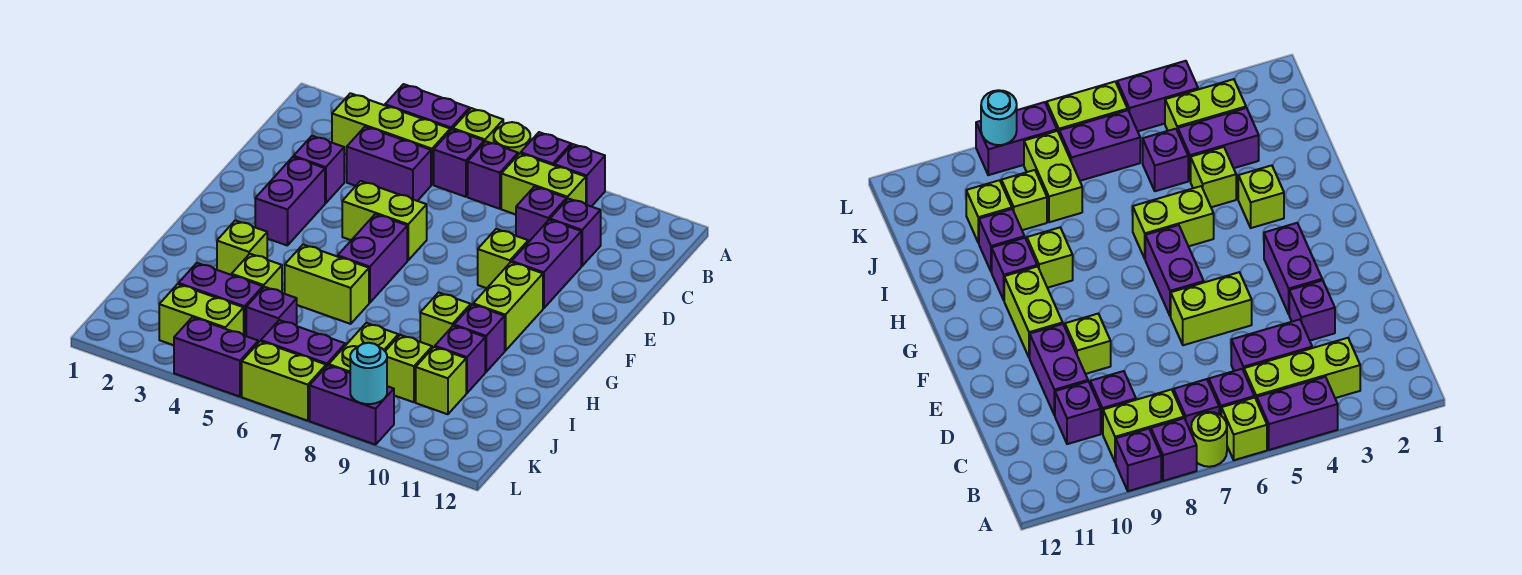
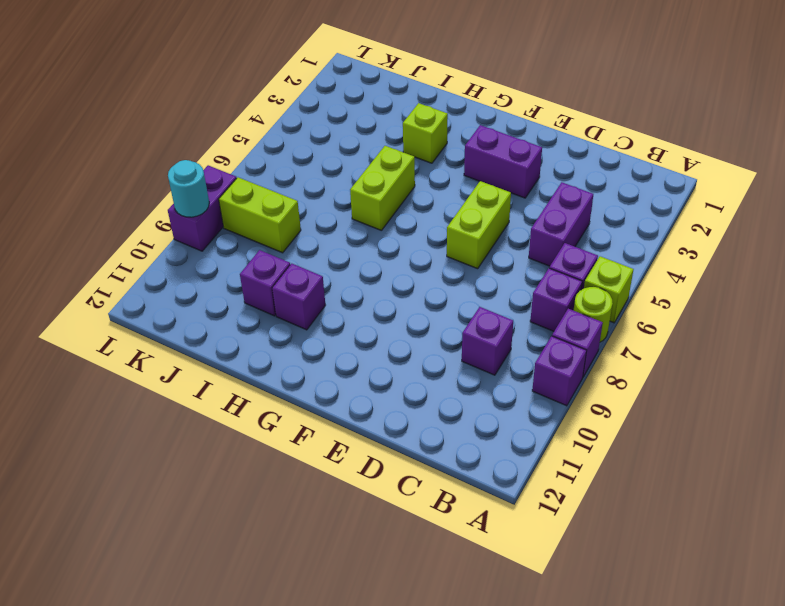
none -> purple 1x2 brick [385,84,470,131]
none -> lime 1x3 brick [332,93,450,185]
none -> lime 1x2 brick [501,153,586,214]
none -> purple 1x1 brick [550,199,601,266]

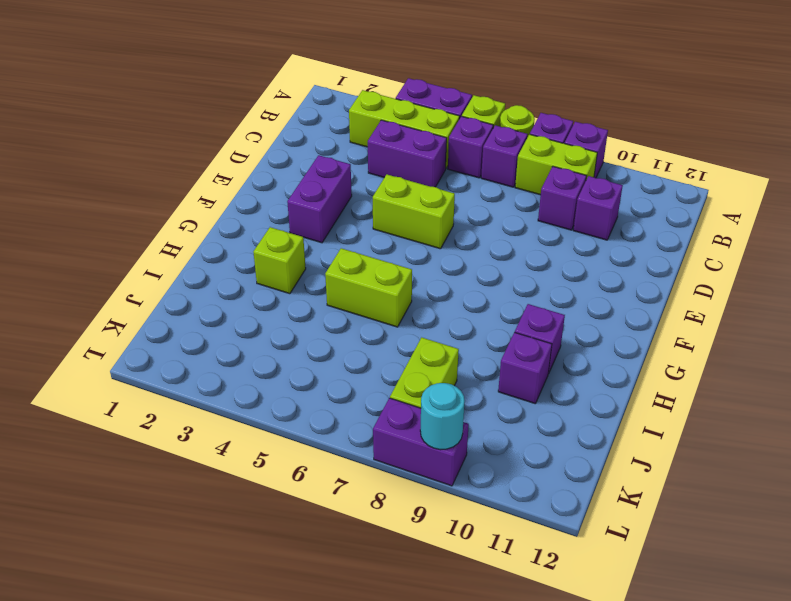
none -> purple 1x1 brick [294,136,344,203]
none -> purple 1x2 brick [512,220,581,308]
none -> lime 1x1 brick [478,229,528,288]
none -> purple 1x2 brick [338,214,407,303]

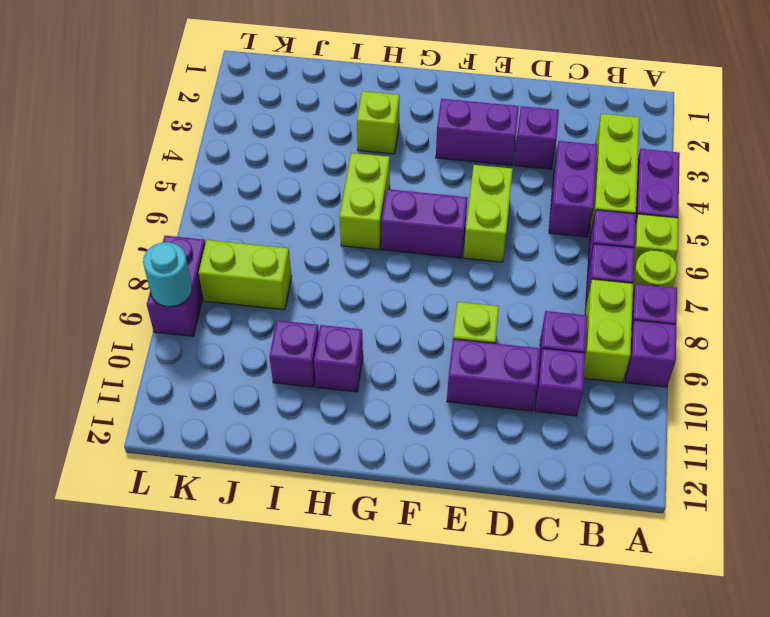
none -> lime 1x2 brick [473,262,543,351]
none -> lime 1x1 brick [420,293,471,348]
none -> lime 1x1 brick [232,254,282,292]
none -> purple 1x2 brick [178,263,263,336]

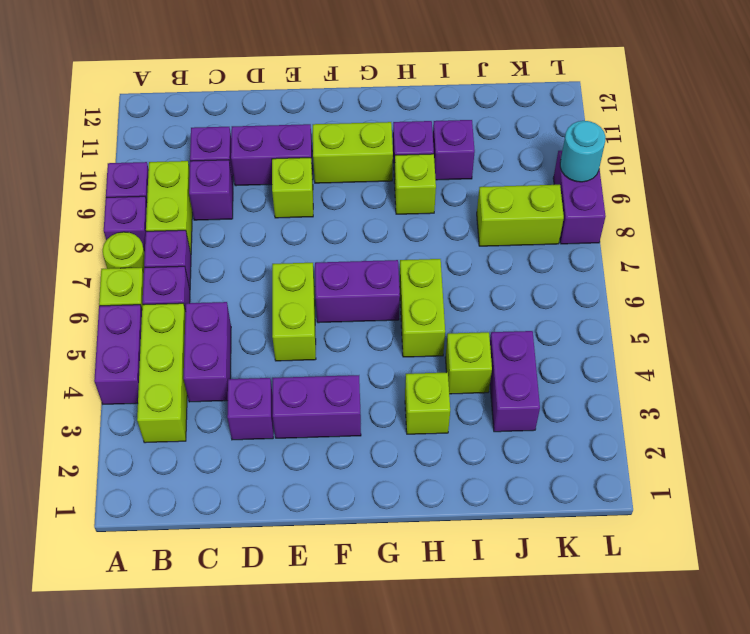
none -> purple 1x1 brick [246,287,297,343]
none -> lime 1x1 brick [385,335,432,402]
none -> lime 1x1 brick [416,347,466,414]
none -> lime 1x2 brick [159,284,244,345]

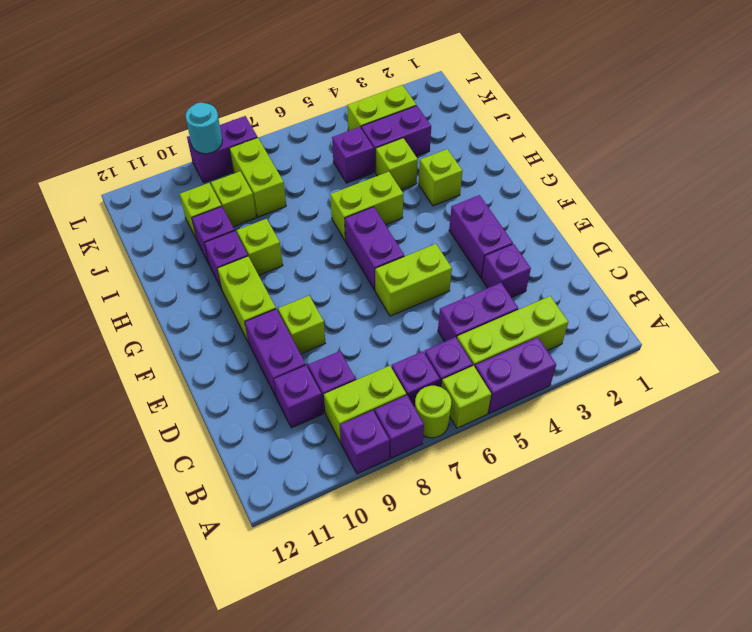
none -> purple 1x2 brick [261,320,345,367]
none -> purple 1x2 brick [174,317,258,397]
none -> lime 1x2 brick [242,341,326,421]

